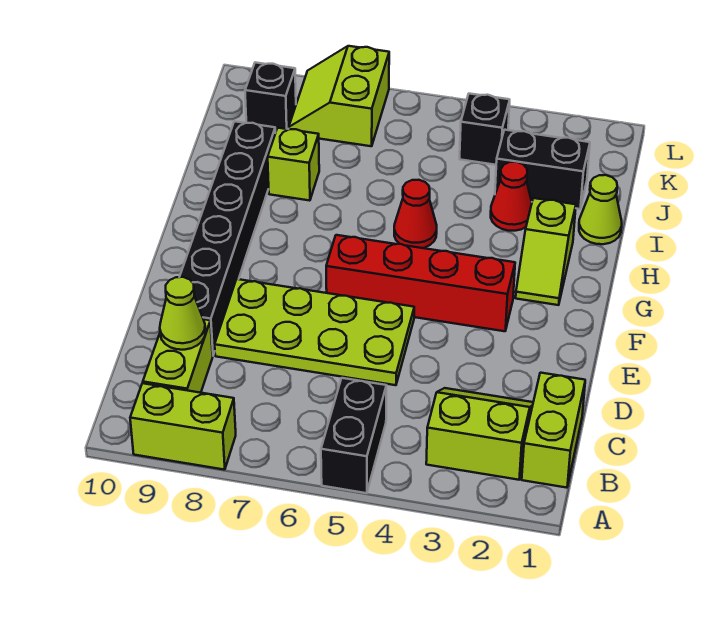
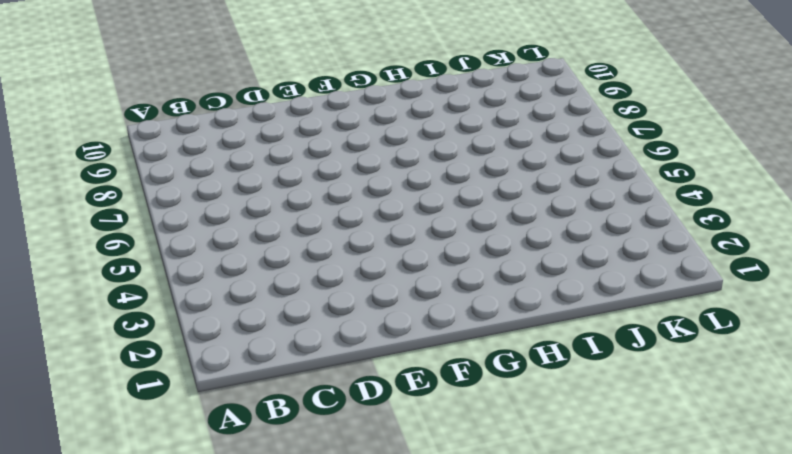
none -> black 1x2 brick [321,378,386,493]
none -> lime 1x2 brick [130,383,236,470]
none -> lime 1x2 brick [522,373,585,488]

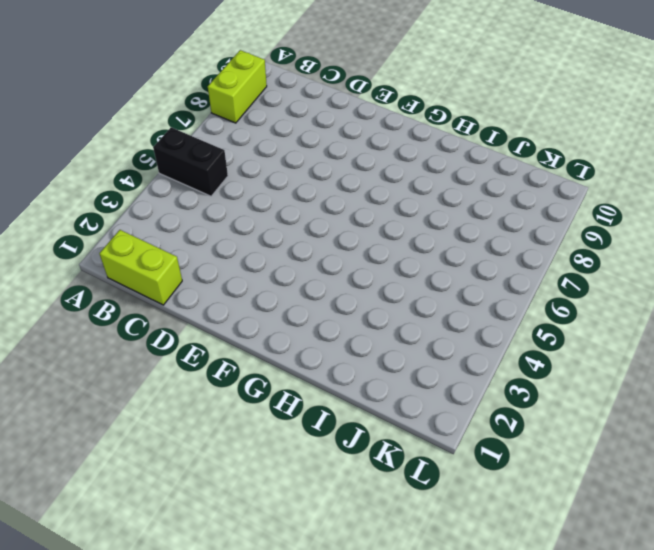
none -> lime 2x2 slope [426,388,533,480]
none -> lime 1x2 brick [143,319,213,393]
none -> lime 2x4 plate [215,279,414,385]

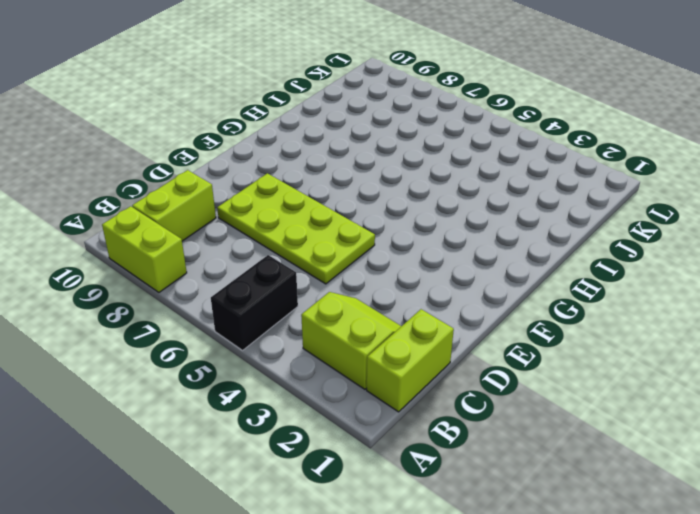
none -> black 1x6 brick [180,121,275,356]
none -> red 1x4 brick [326,235,515,331]
none -> lime 1x2 slope [516,198,576,305]

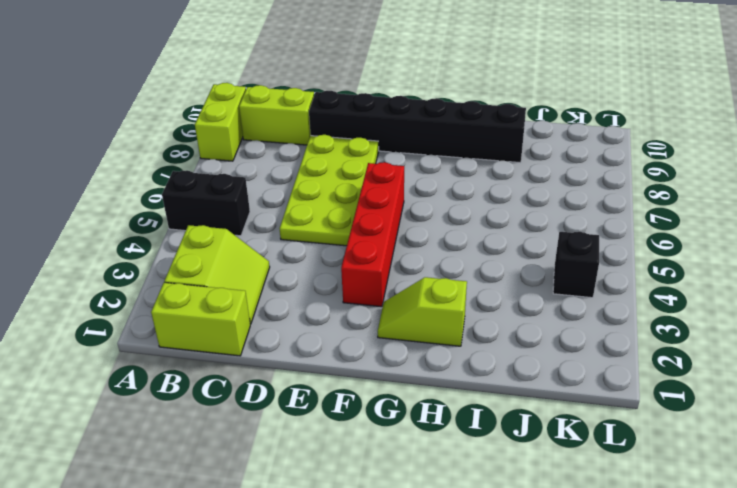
none -> red 1x1 cone [394,180,437,248]
none -> lime 1x1 cone [579,175,622,244]
none -> red 1x1 cone [491,162,532,231]

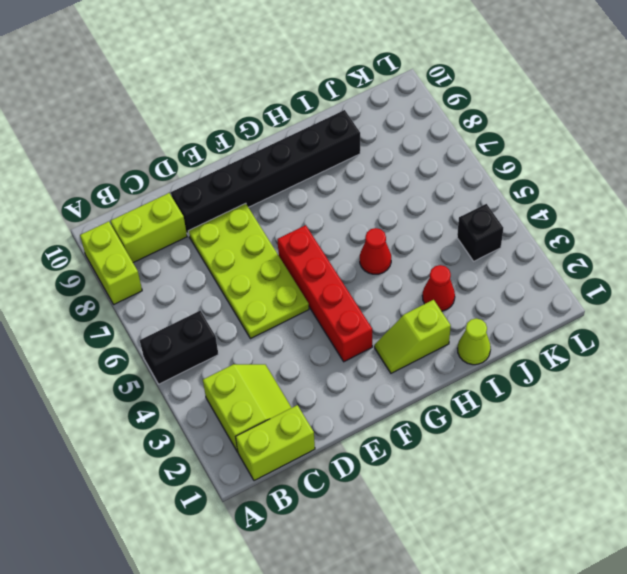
none -> lime 1x1 brick [268,128,319,201]
none -> black 1x2 brick [495,130,590,209]
none -> lime 2x2 slope [289,46,389,146]

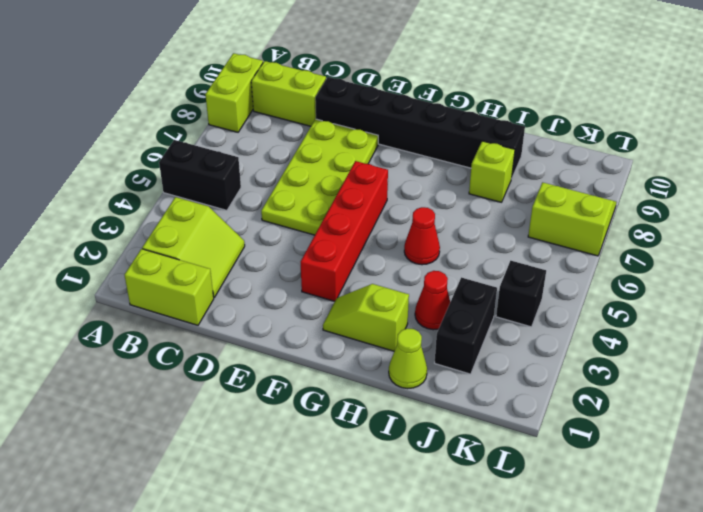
none -> black 1x1 brick [245,63,296,132]
none -> lime 1x1 cone [160,277,205,350]

